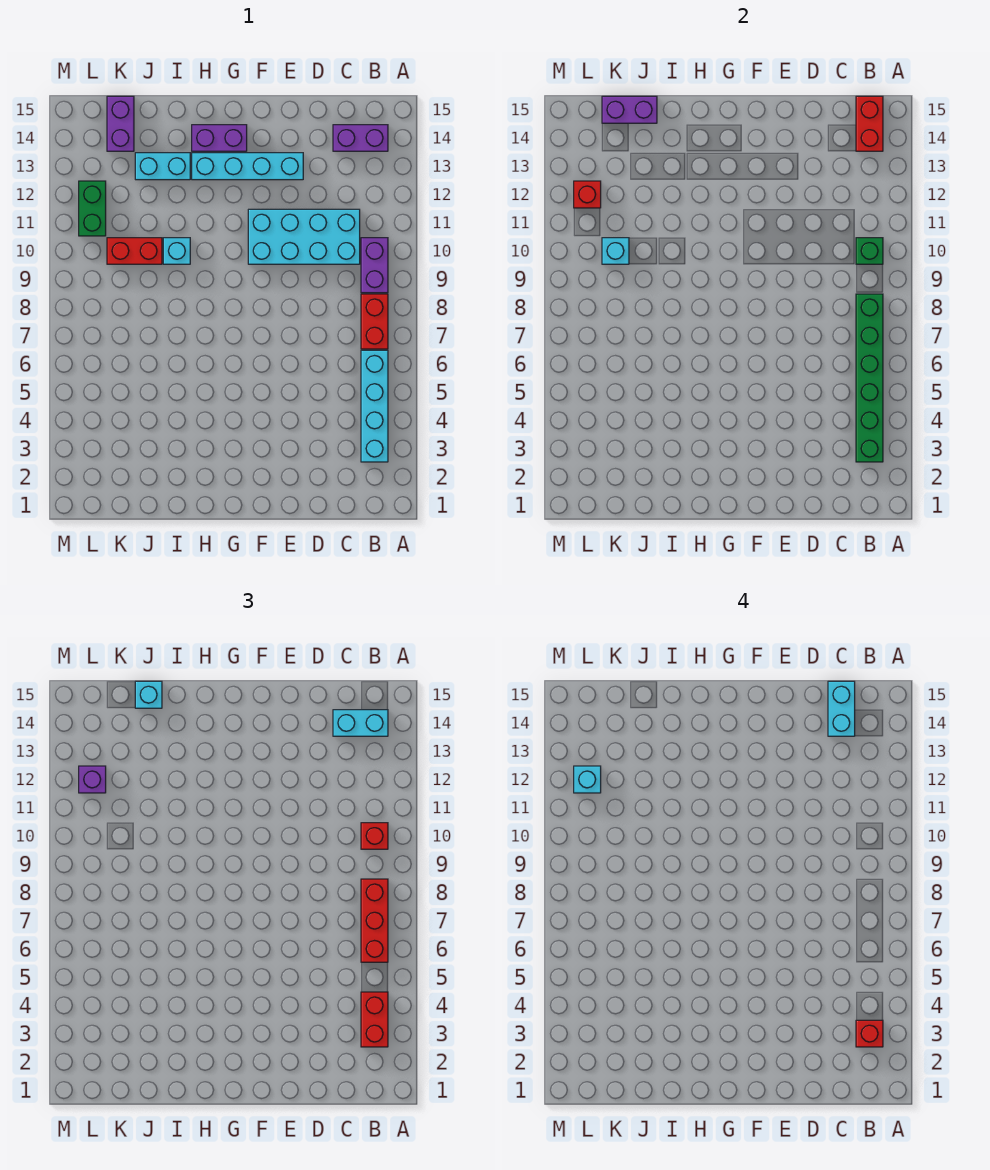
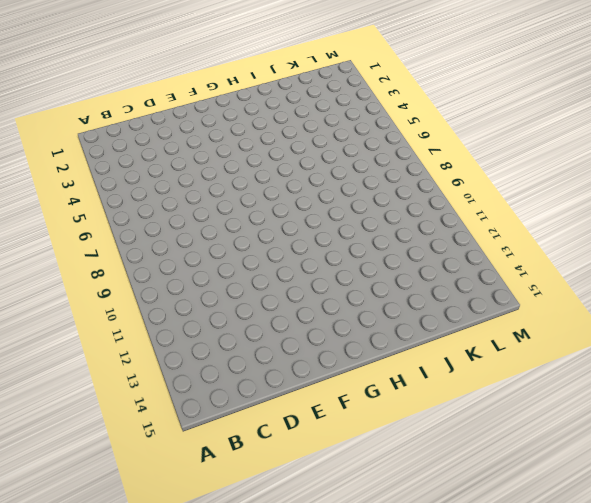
none -> cyan 1x4 brick [361,350,388,462]
none -> red 1x2 brick [361,294,388,349]
none -> purple 1x2 brick [361,238,388,293]

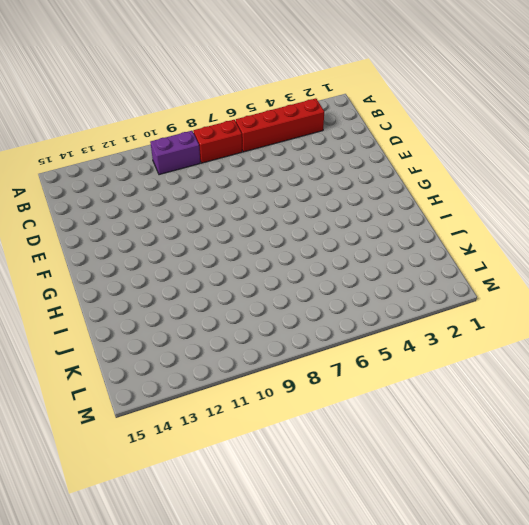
red 1x4 brick [236,98,324,152] -> cyan 1x4 brick [361,350,388,462]
none -> purple 1x2 brick [333,125,388,151]
none -> cyan 2x4 brick [248,209,360,264]
none -> cyan 1x4 brick [192,153,303,180]

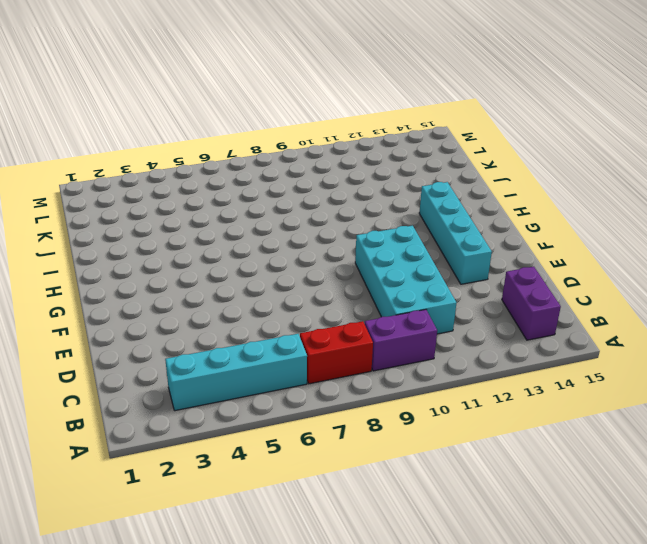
none -> purple 1x2 brick [192,125,247,151]
none -> cyan 1x1 brick [163,238,190,264]
none -> cyan 1x2 brick [135,153,190,180]

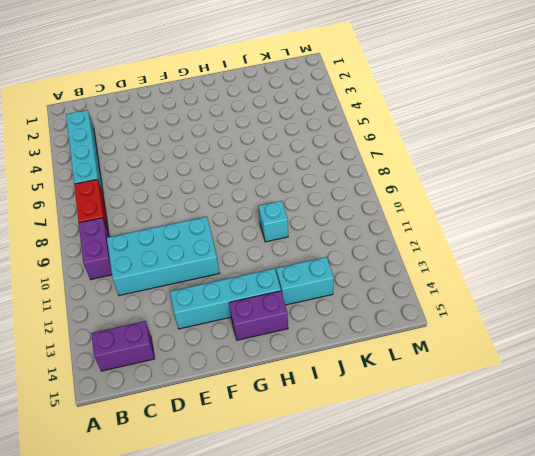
none -> red 1x2 brick [107,238,162,264]
none -> purple 1x2 brick [107,96,134,151]
none -> green 1x2 brick [79,181,106,236]

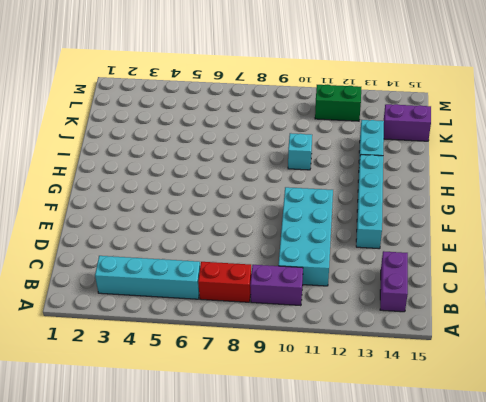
none -> purple 1x2 brick [192,125,247,151]
none -> red 1x2 brick [107,238,162,264]
none -> green 1x6 brick [856,294,883,462]

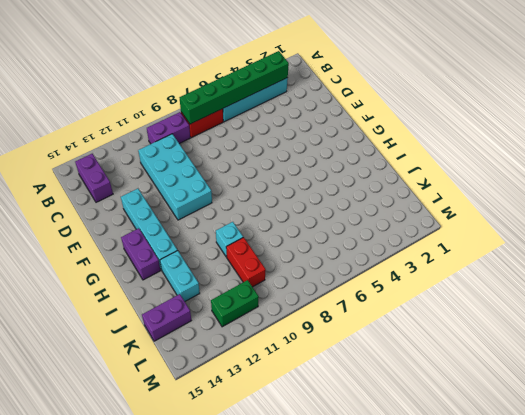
none -> green 1x1 brick [856,238,883,264]
none -> red 1x2 brick [856,96,883,151]
none -> purple 1x2 brick [602,96,657,123]

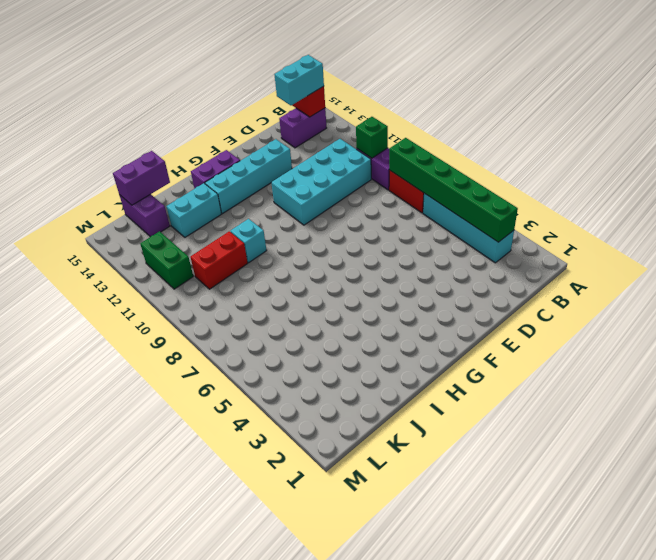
none -> cyan 1x1 brick [602,238,629,264]
none -> red 1x1 brick [574,181,601,208]
none -> red 1x2 brick [361,992,388,1047]

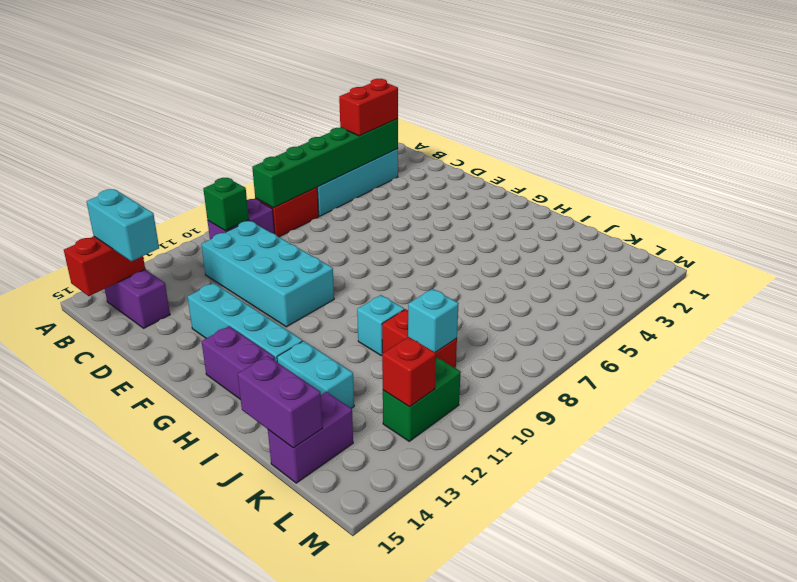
none -> red 1x3 brick [361,879,388,962]
none -> red 1x1 brick [361,823,388,849]
none -> cyan 1x1 brick [135,681,162,708]

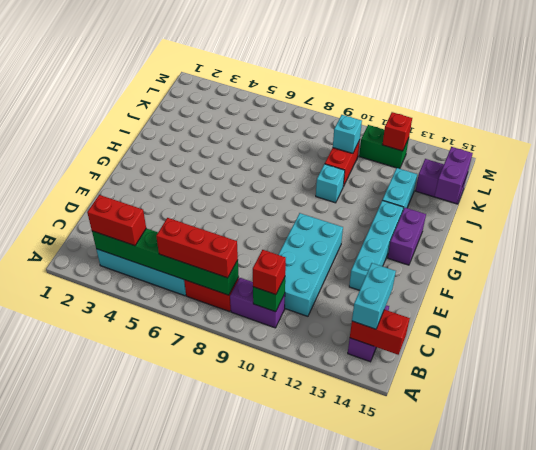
none -> cyan 1x1 brick [135,681,162,708]
none -> purple 1x1 brick [79,766,106,793]
none -> red 1x1 brick [856,1020,883,1047]

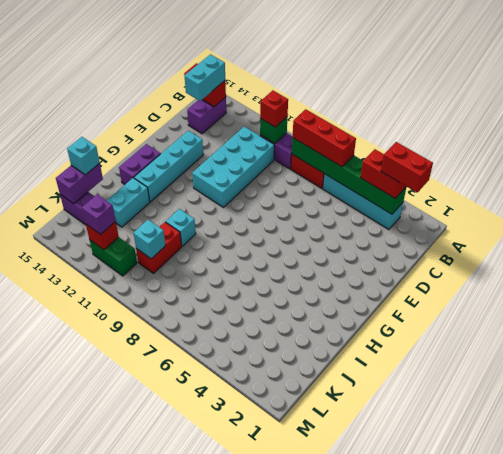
red 1x2 brick [381,142,433,192] -> red 1x1 brick [856,1020,883,1047]
none -> cyan 1x2 brick [828,681,855,736]
none -> cyan 1x1 brick [574,766,601,793]

